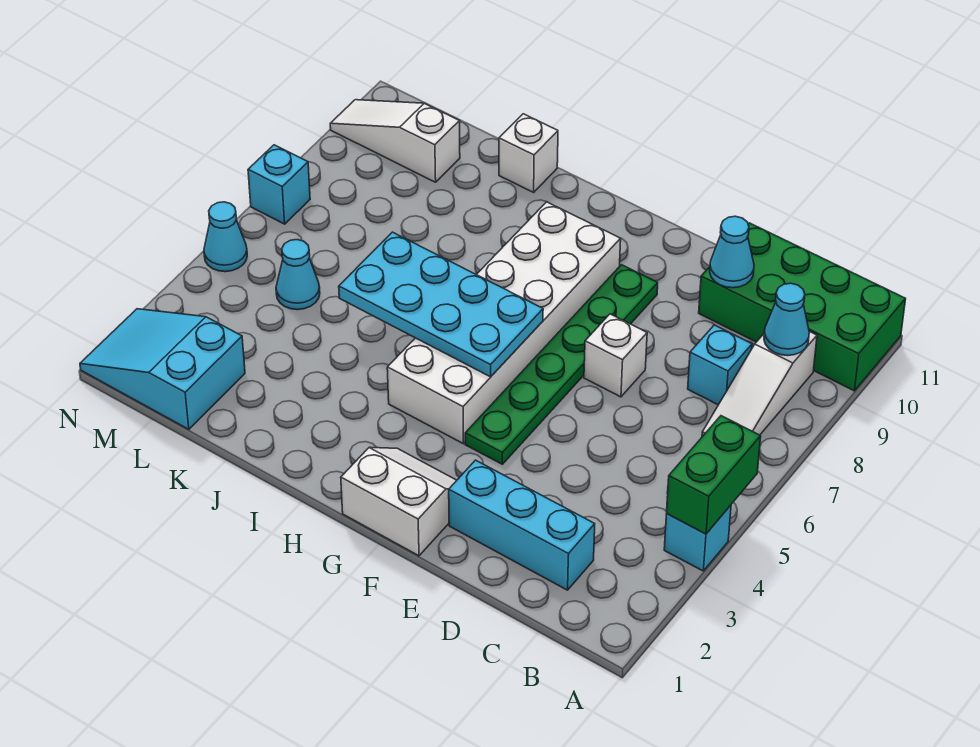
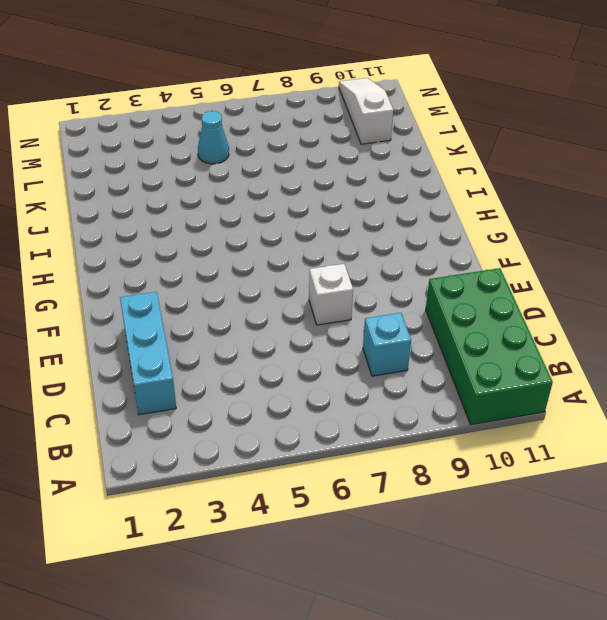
none -> cyan 1x1 brick [664,505,731,571]
none -> white 1x3 slope [702,332,817,437]
none -> white 2x2 slope [341,447,457,556]

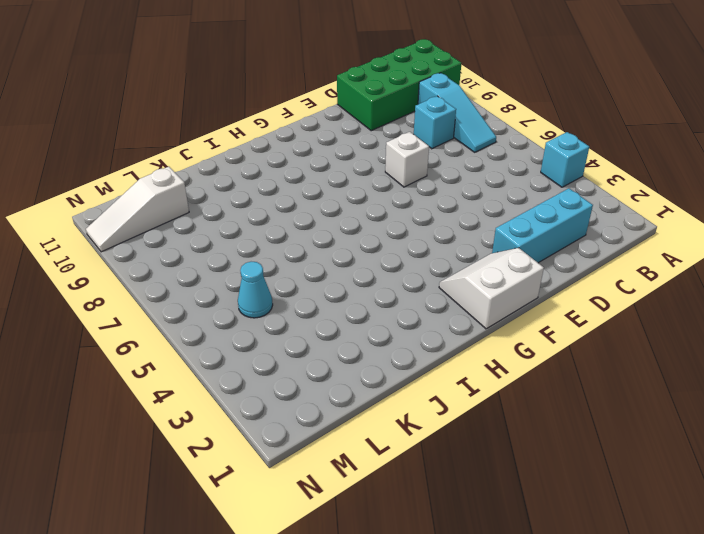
cyan 1x3 slope [418,73,496,152] -> white 1x3 slope [702,332,817,437]
none -> green 1x6 plate [465,265,658,464]
none -> white 2x6 brick [387,202,621,444]
none -> white 1x1 brick [499,114,558,192]

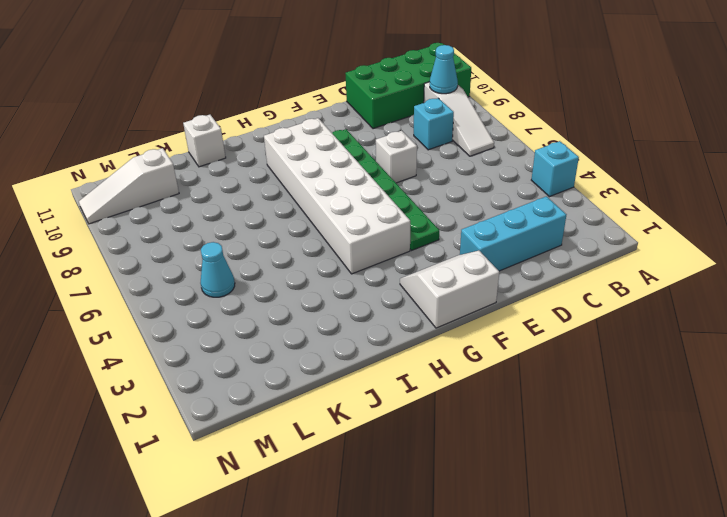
none -> cyan 2x3 slope [80,309,245,429]
none -> cyan 1x1 cone [204,202,247,272]
none -> cyan 1x1 brick [248,145,310,224]

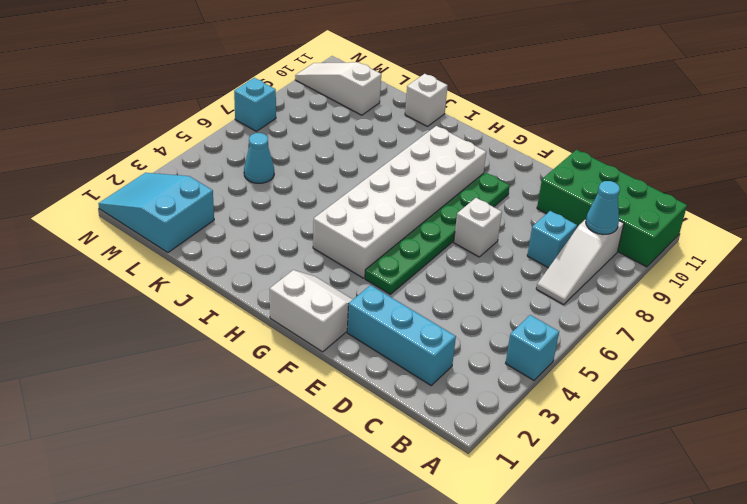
none -> cyan 1x1 cone [204,202,247,272]
none -> green 1x2 brick [667,416,761,534]
none -> cyan 1x1 cone [710,216,754,288]

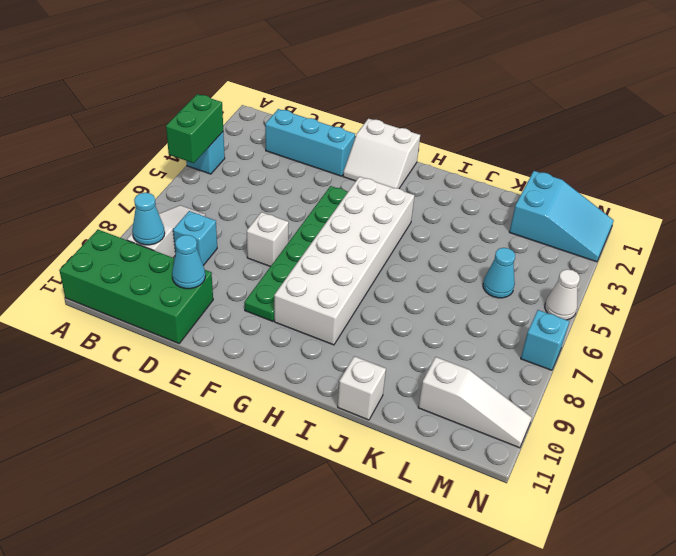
white 1x1 cone [545,269,580,320] -> cyan 1x1 cone [204,202,247,272]
none -> cyan 2x4 plate [339,232,543,377]

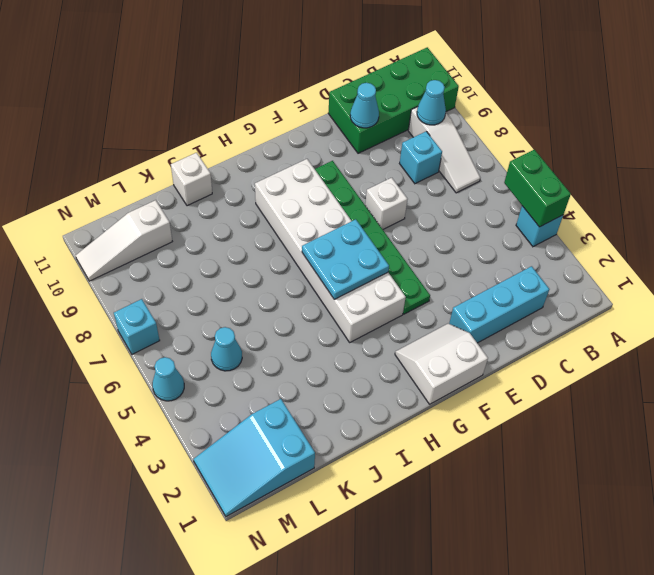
cyan 2x2 plate [302,219,389,299] -> cyan 2x4 plate [339,232,543,377]

